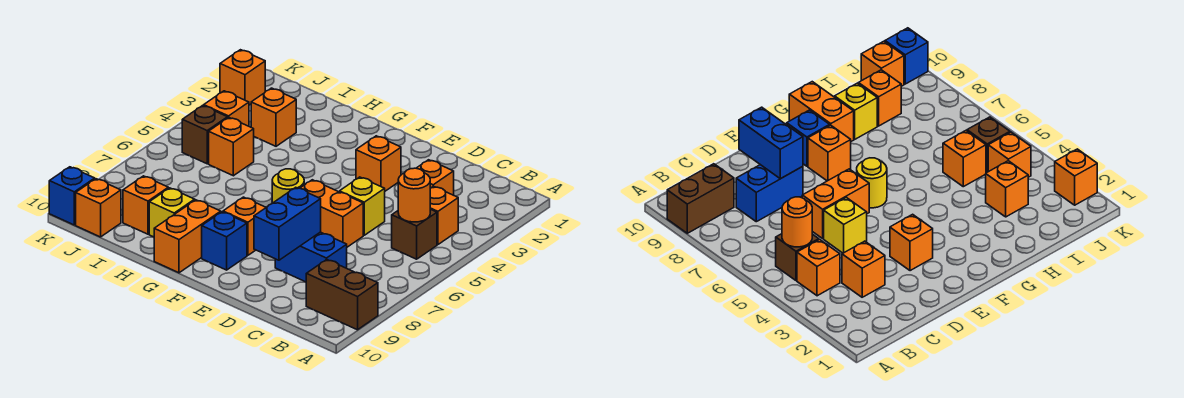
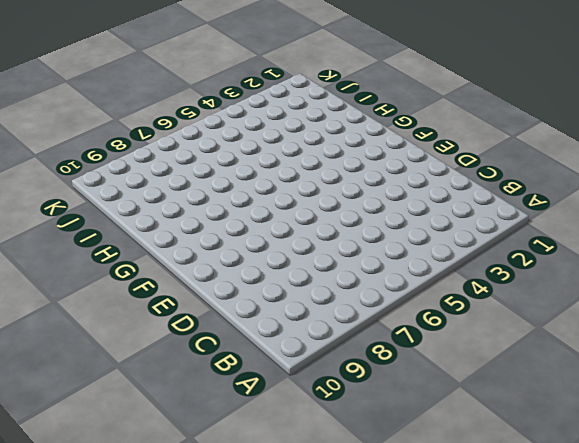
none -> brown 1x2 brick [306,260,378,330]
none -> orange 1x1 brick [430,186,458,245]
none -> brown 1x1 brick [392,209,437,259]

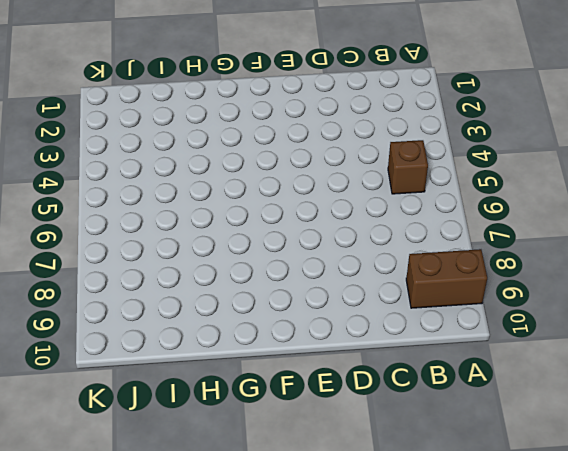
none -> orange 1x1 brick [430,186,458,245]
none -> orange 1x1 brick [417,160,454,195]
none -> blue 1x2 brick [275,232,347,282]

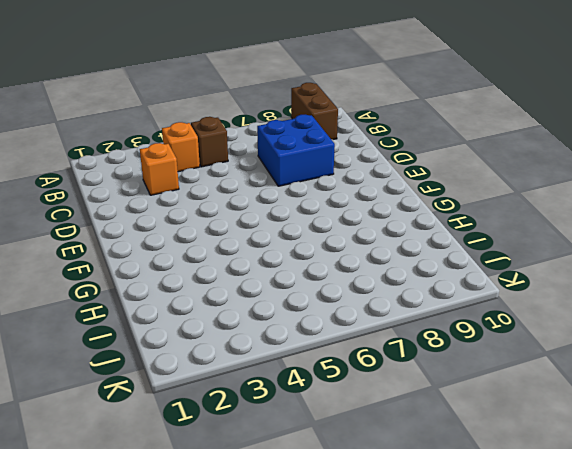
blue 2x2 brick [257,115,335,186] -> blue 1x2 brick [275,232,347,282]
none -> yellow 1x1 brick [339,177,385,235]
none -> orange 1x2 brick [300,180,363,247]
none -> orange 1x1 brick [356,136,401,191]

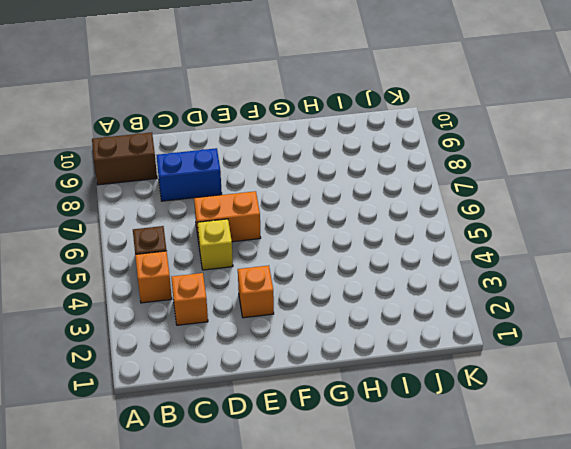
none -> yellow 1x1 round brick [272,169,304,203]
none -> orange 1x1 brick [223,197,266,255]
none -> blue 1x1 brick [202,212,247,270]

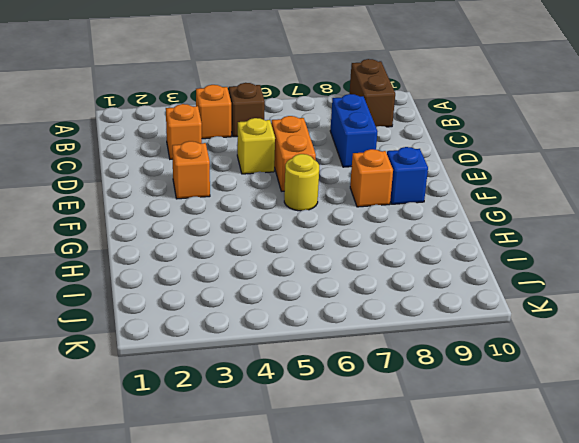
none -> orange 1x2 brick [154,200,221,273]
none -> yellow 1x1 brick [149,188,195,237]
none -> orange 1x1 brick [251,88,296,146]

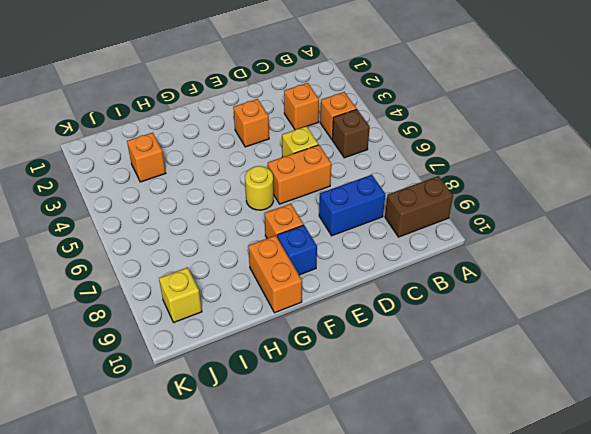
yellow 1x1 brick [159,268,202,322] -> yellow 1x1 brick moved to [149,188,195,237]
none -> orange 1x1 brick [209,118,254,176]
none -> orange 1x1 brick [123,176,168,234]
none -> orange 1x1 brick [204,91,249,126]

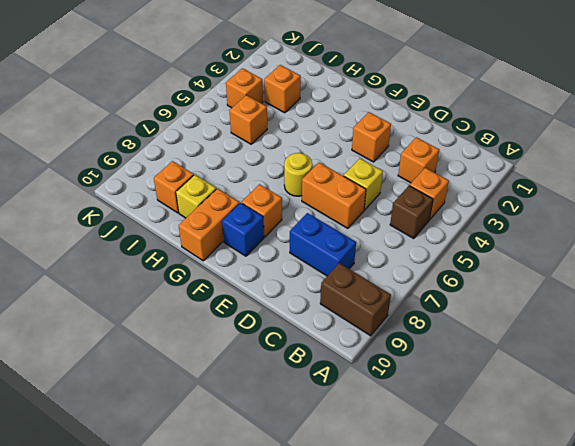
none -> brown 1x1 brick [182,105,228,164]
none -> orange 1x1 brick [76,179,121,237]
none -> orange 1x1 brick [220,50,266,105]

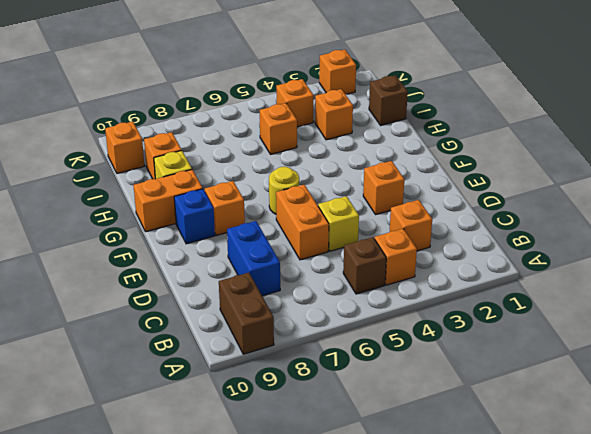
brown 1x1 brick [369,75,408,125] -> brown 1x1 brick moved to [182,105,228,164]
none -> blue 1x1 brick [49,167,95,225]
none -> orange 1x1 round brick [398,168,430,222]
none -> blue 1x2 brick [254,187,321,260]

